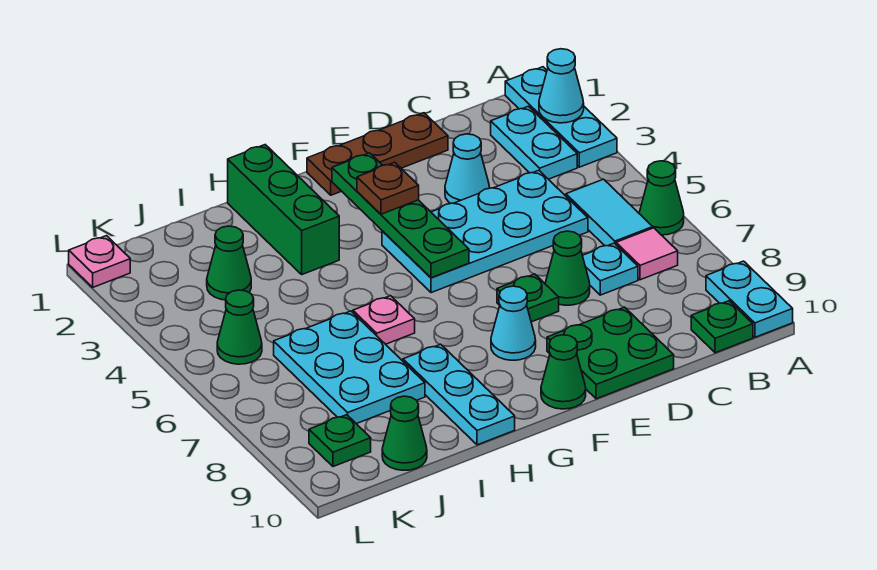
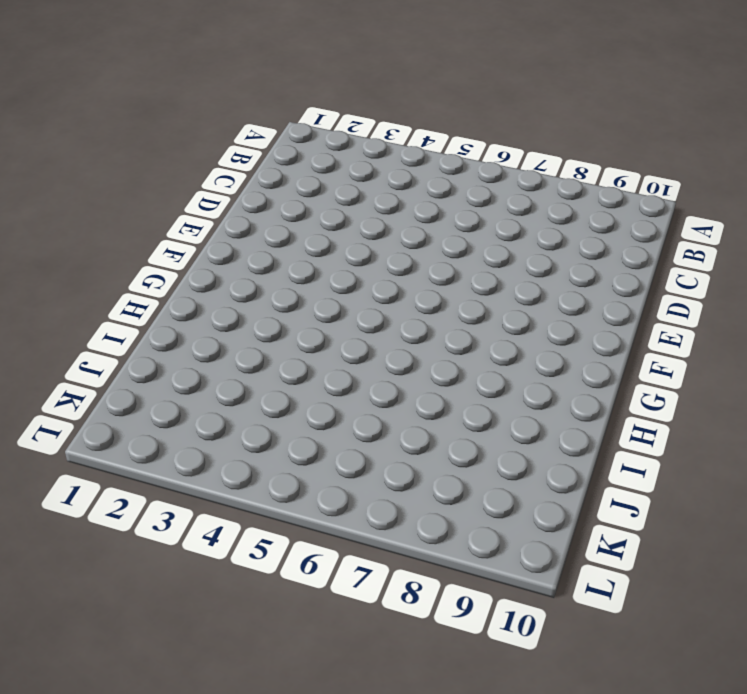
none -> cyan 1x3 plate [505,67,617,167]
none -> green 1x1 cone [639,161,684,235]
none -> cyan 1x2 plate [706,261,793,337]

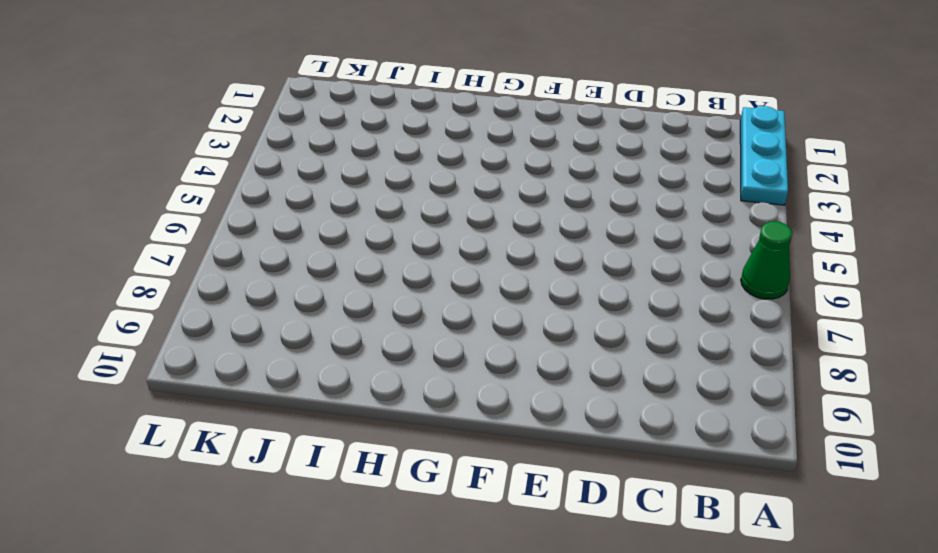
none -> cyan 1x2 plate [706,261,793,337]
none -> cyan 1x2 plate [491,106,577,179]
none -> cyan 1x2 tile [566,179,653,246]

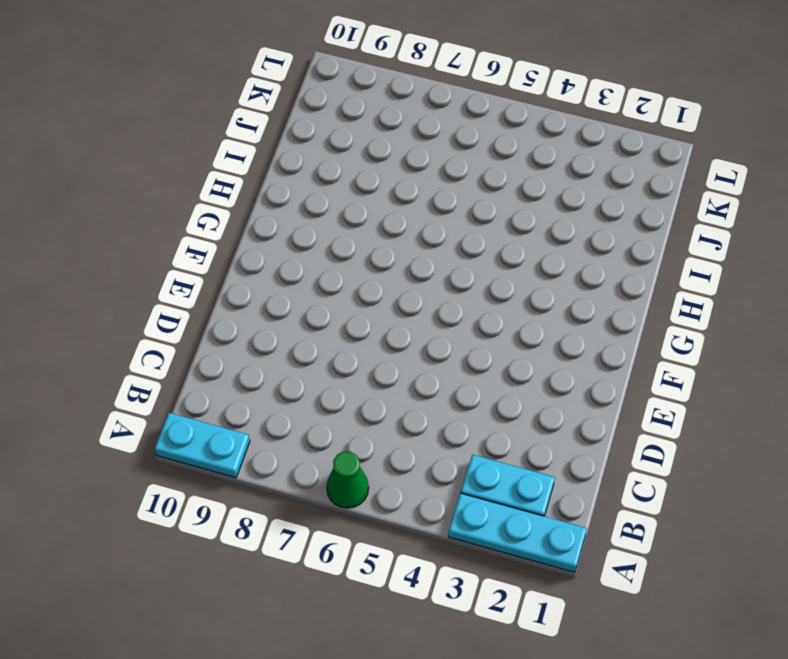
none -> cyan 1x2 tile [566,179,653,246]
none -> pink 1x1 tile [616,228,678,280]
none -> green 1x1 plate [691,301,753,353]

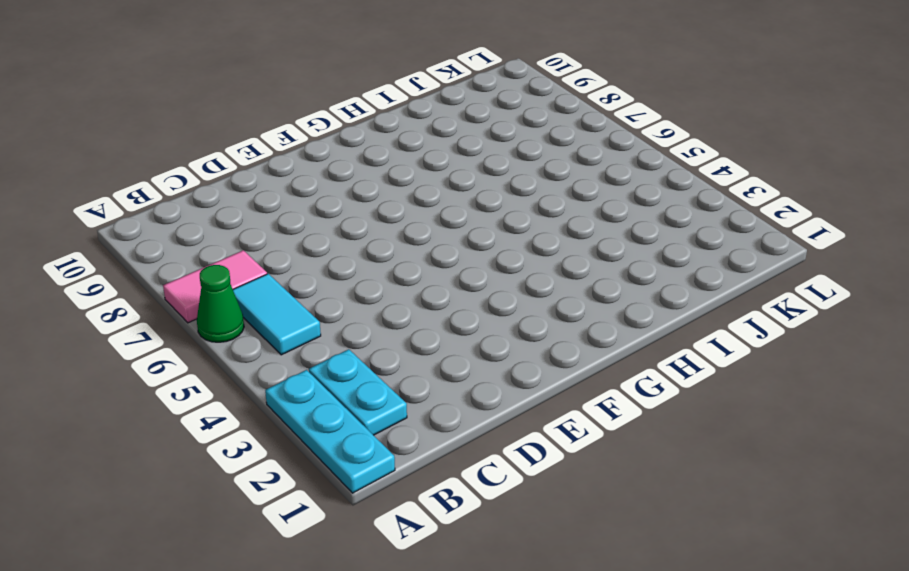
pink 1x2 tile [163,250,267,323] -> pink 1x1 tile [616,228,678,280]
none -> cyan 1x2 plate [706,261,793,337]
none -> green 1x1 plate [691,301,753,353]
none -> cyan 2x4 plate [382,170,588,293]

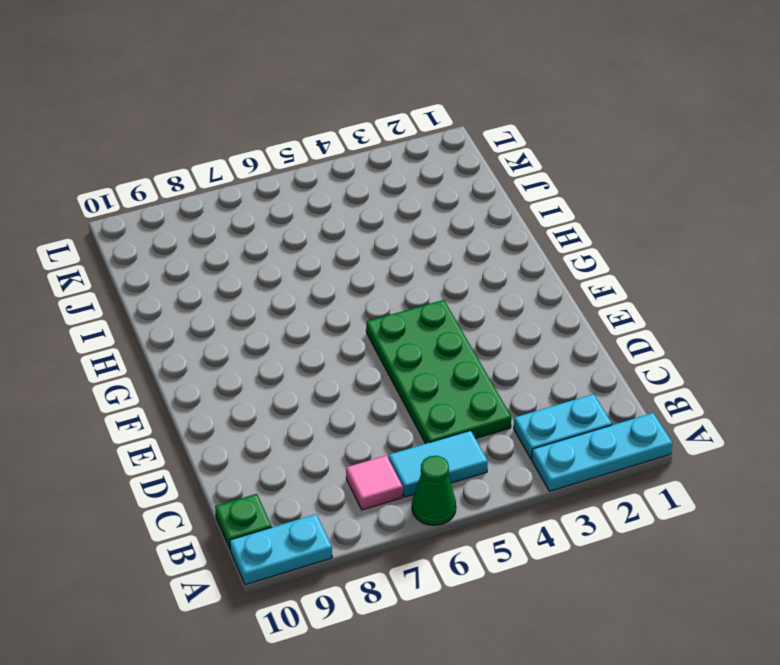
green 2x4 plate [366,300,511,444] -> cyan 2x4 plate [382,170,588,293]
none -> cyan 1x1 plate [582,243,638,295]
none -> brown 1x3 plate [307,113,448,195]
none -> cyan 1x1 cone [445,134,489,203]

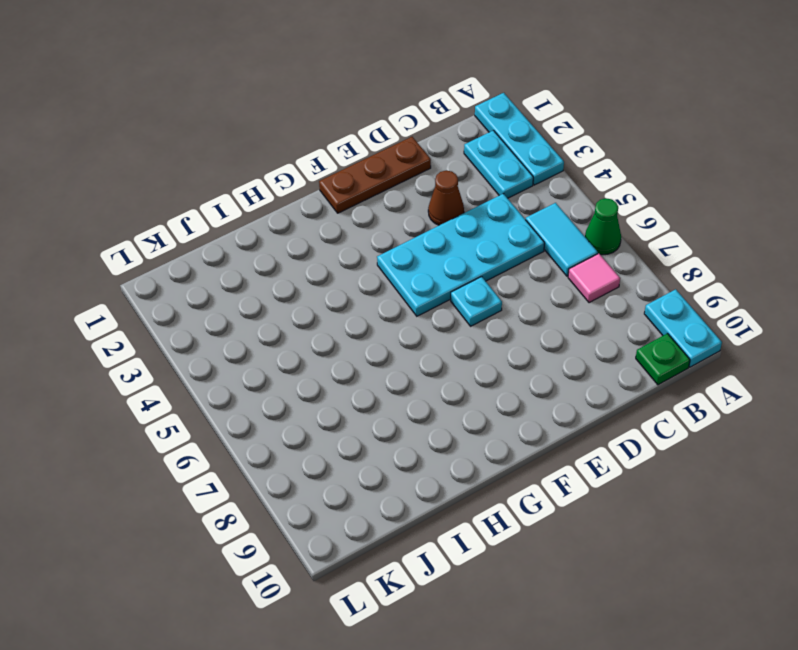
brown 1x1 cone [428,171,464,225] -> cyan 1x1 cone [445,134,489,203]
cyan 1x1 plate [451,277,502,326] -> cyan 1x1 plate moved to [582,243,638,295]
none -> green 1x1 cone [545,231,590,305]
none -> green 2x2 plate [547,307,674,399]
none -> green 1x1 plate [497,274,559,322]

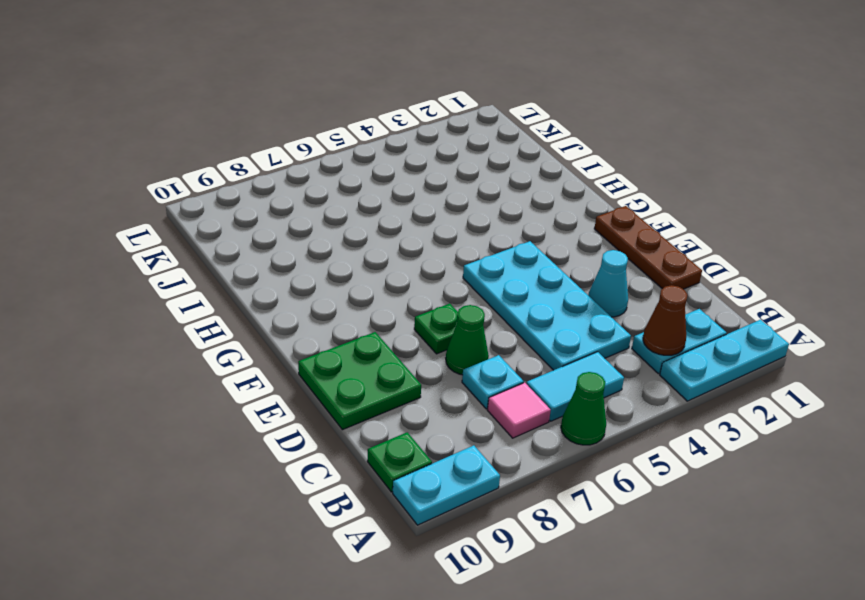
brown 1x1 cone [643,285,688,355] -> none
none -> cyan 1x1 cone [491,286,536,360]
none -> green 1x1 cone [541,335,586,409]
none -> green 1x3 brick [228,145,339,274]

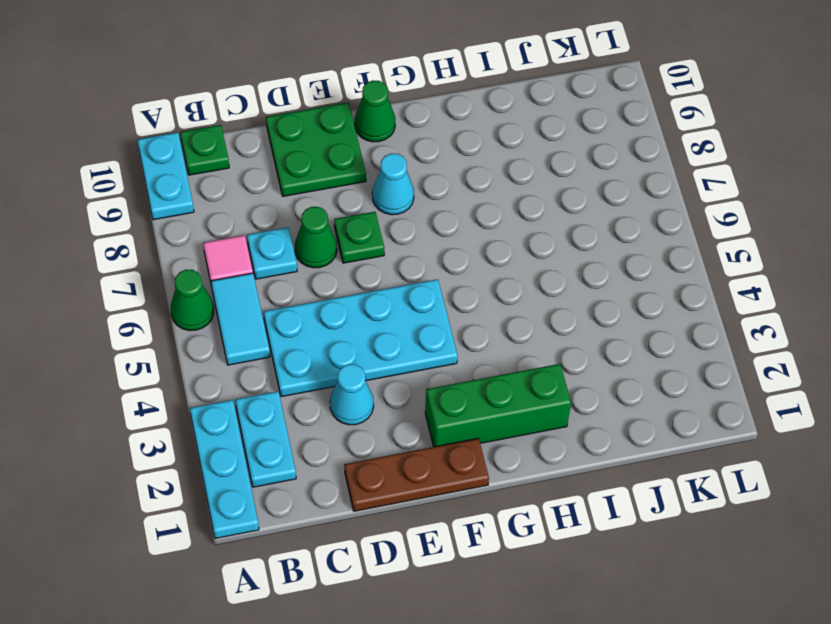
green 1x3 brick [425,364,571,447] -> green 1x3 brick turned to [228,145,339,274]
none -> pink 1x1 plate [353,296,415,344]
none -> cyan 1x3 plate [403,344,515,445]
none -> cyan 2x3 plate [274,311,425,424]

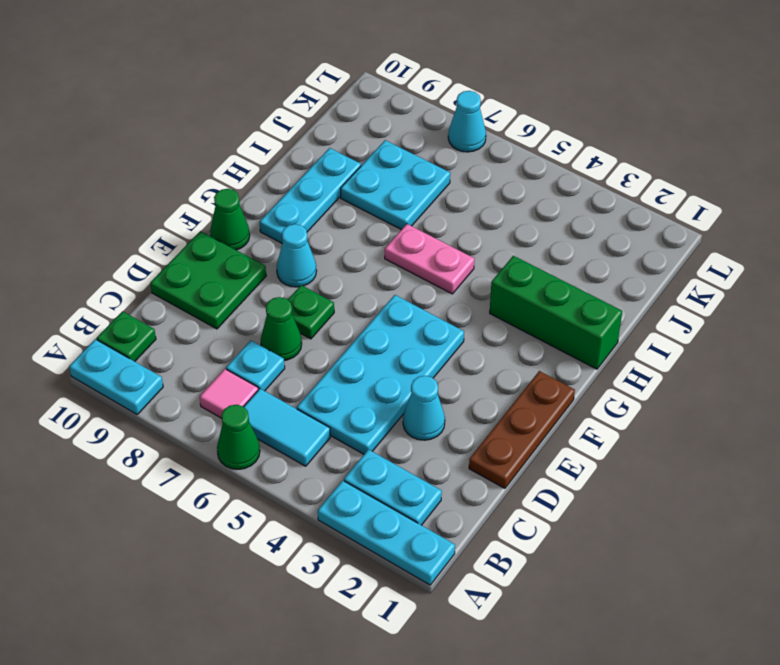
cyan 1x3 plate [260,148,361,243] -> cyan 1x3 plate turned to [403,344,515,445]
pink 1x2 plate [385,224,474,294] -> pink 1x1 plate [353,296,415,344]
cyan 2x2 plate [340,140,450,230] -> cyan 2x3 plate [274,311,425,424]
cyan 1x1 cone [448,91,486,152] -> cyan 1x1 cone moved to [539,49,584,123]
none -> green 1x1 cone [207,226,251,300]
none -> green 1x1 cone [382,396,427,470]
none -> green 1x1 cone [217,290,262,364]

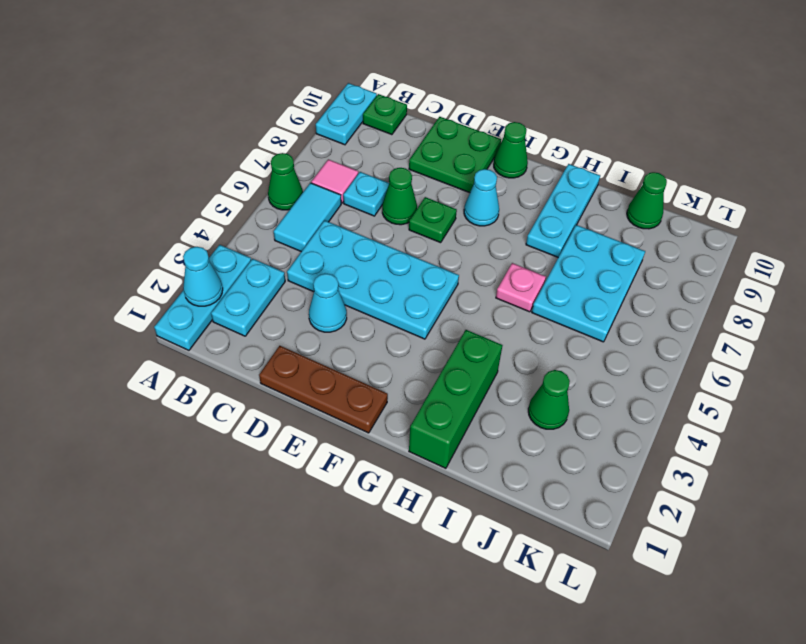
none -> green 1x1 cone [217,290,262,364]
none -> green 1x1 plate [309,415,371,467]
none -> pink 1x1 plate [69,236,130,287]

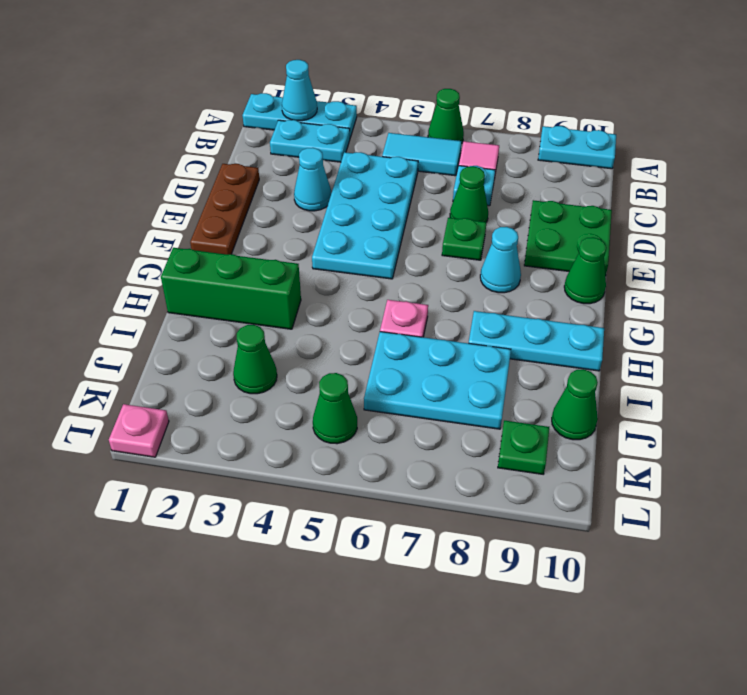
none -> green 1x1 plate [691,301,753,353]
none -> green 1x4 plate [332,153,469,278]
none -> brown 1x1 plate [357,162,419,214]

